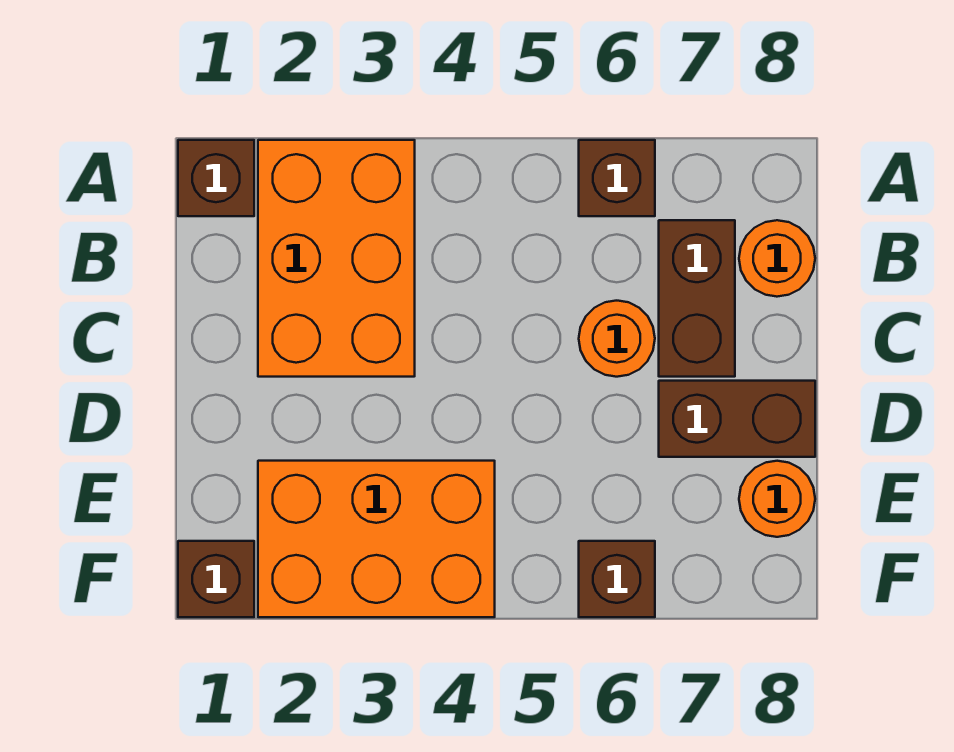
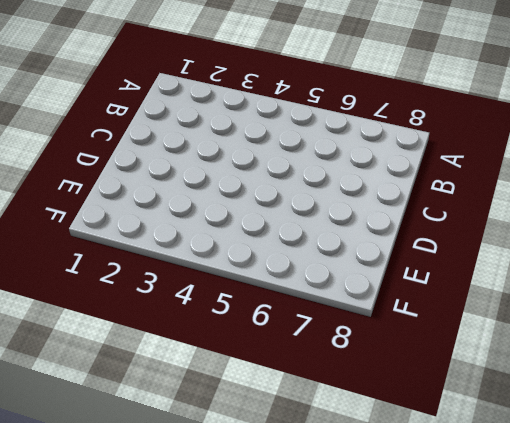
none -> brown 1x1 brick [178,140,254,216]
none -> orange 2x3 brick [258,140,415,377]

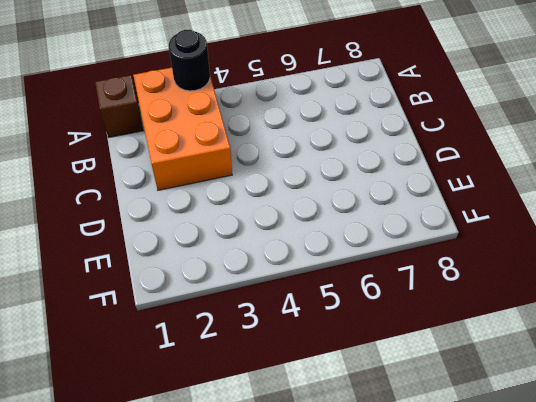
black 1x1 round brick [169,30,210,91] -> none
none -> brown 1x1 brick [579,140,655,216]
none -> brown 1x2 brick [659,220,735,377]

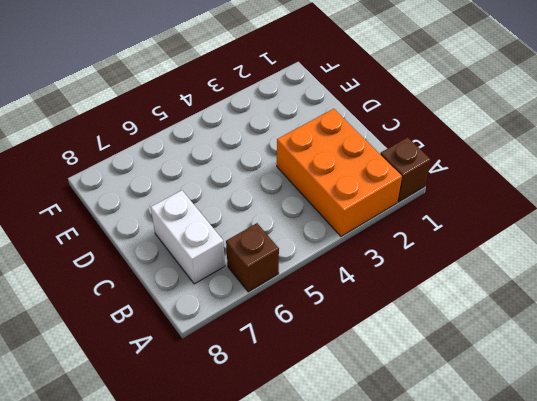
white 1x2 brick [151,190,225,284] -> brown 1x2 brick [659,220,735,377]
none -> orange 1x1 round brick [739,220,815,297]
none -> orange 1x1 round brick [579,301,655,377]

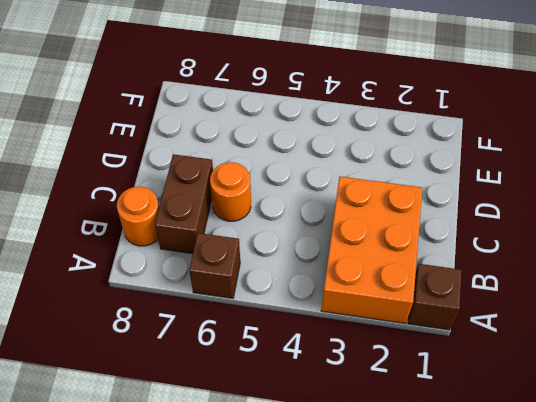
none -> brown 1x2 brick [659,381,815,457]
none -> orange 2x3 brick [258,461,495,617]

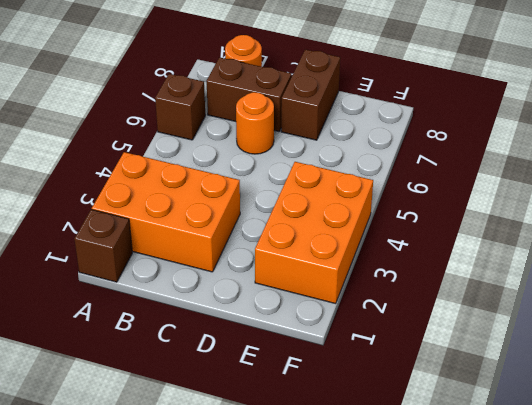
none -> orange 1x1 round brick [739,461,815,537]
none -> brown 1x1 brick [178,541,254,617]

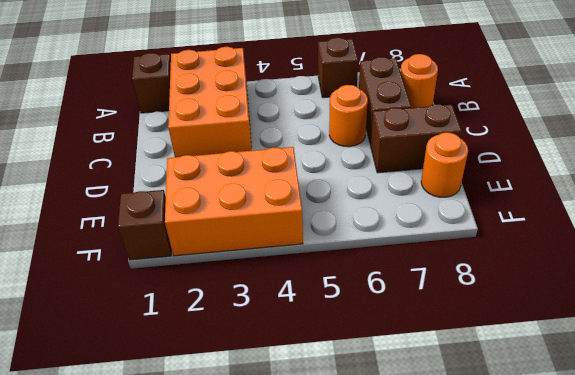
none -> brown 1x1 brick [579,541,655,617]

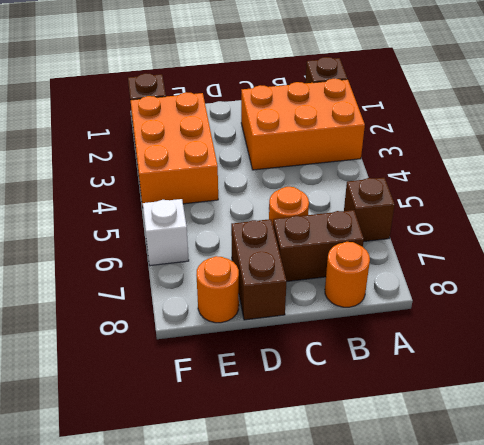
white 1x1 brick [143,199,189,266] -> brown 1x1 brick [579,541,655,617]

